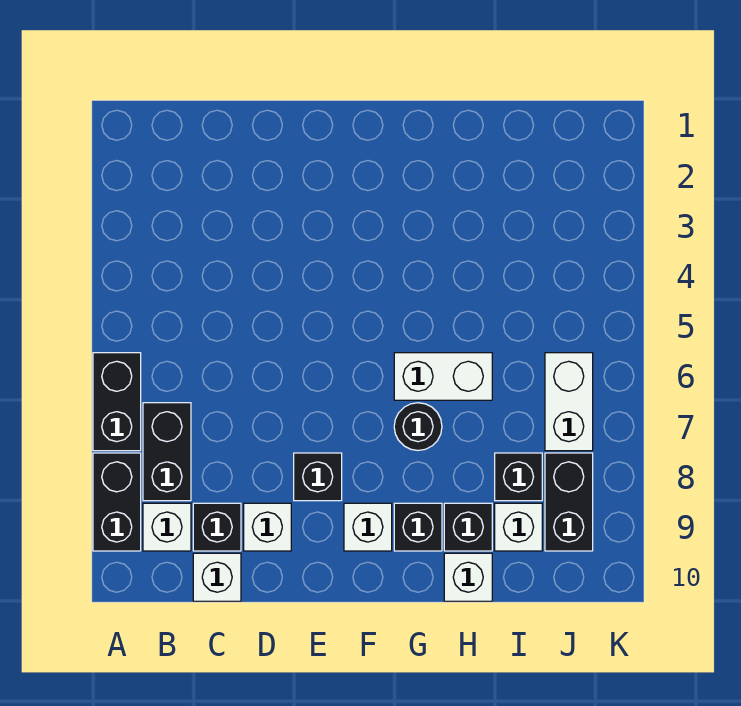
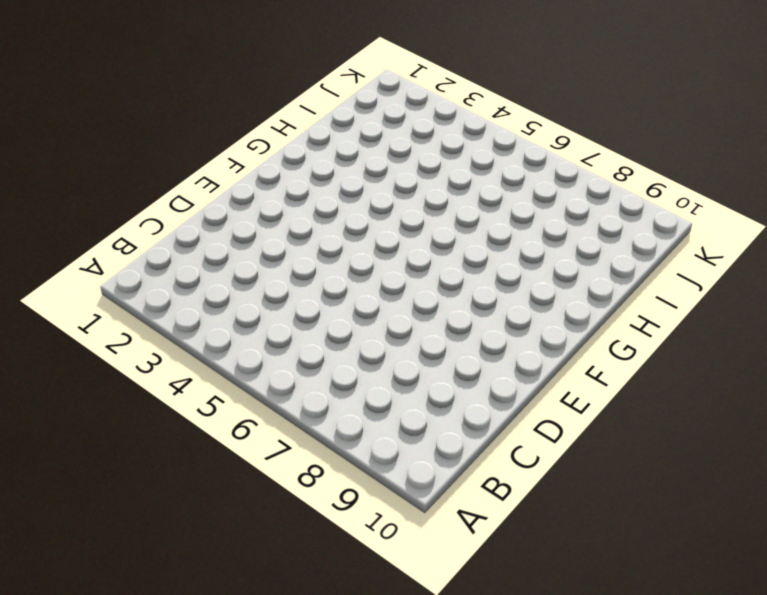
none -> black 1x2 brick [93,353,141,451]
none -> black 1x2 brick [93,453,141,551]
none -> black 1x2 brick [143,403,191,501]

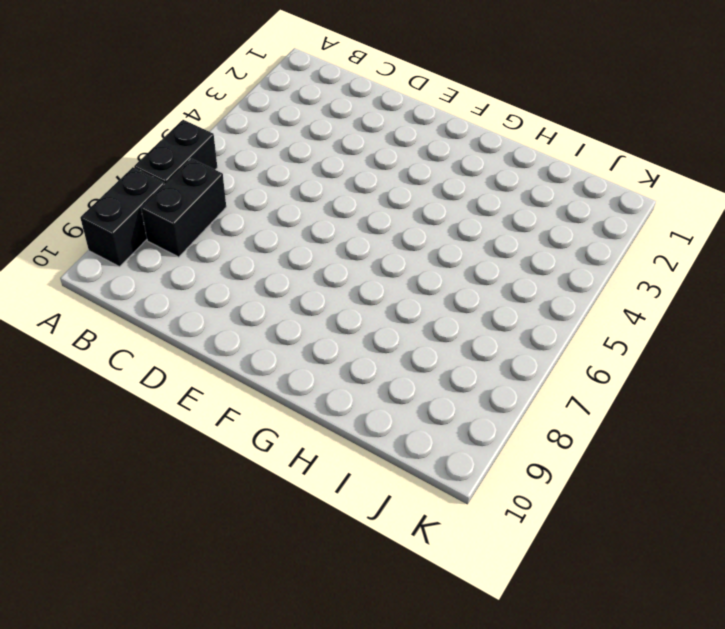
none -> white 1x1 brick [143,503,191,551]
none -> black 1x1 brick [193,503,241,551]
none -> white 1x1 brick [193,553,241,601]

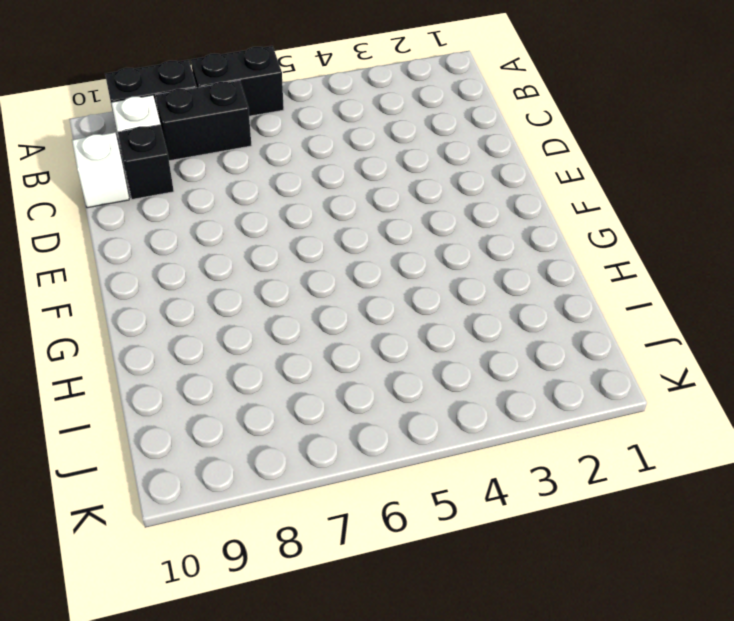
none -> white 1x1 brick [244,503,291,551]
none -> black 1x1 brick [294,453,342,501]
none -> white 1x1 brick [344,503,392,551]

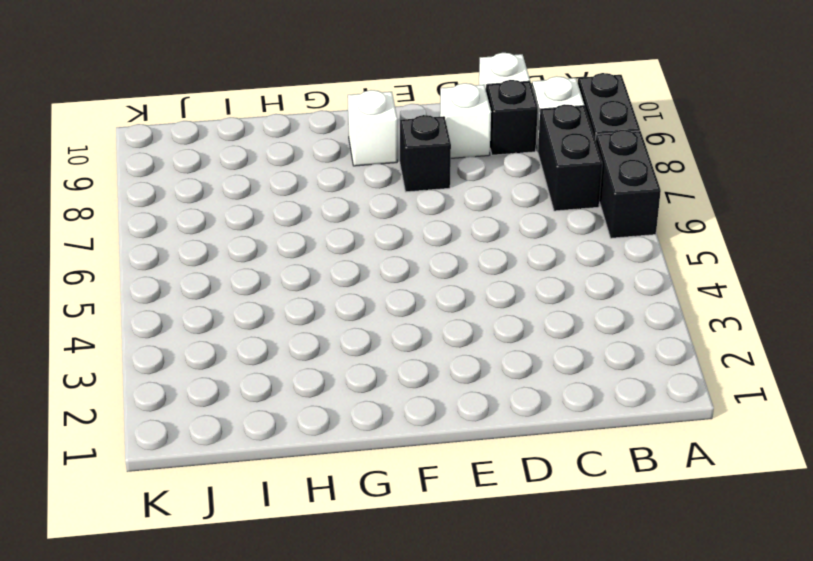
none -> white 1x2 brick [394,353,492,400]
none -> black 1x1 round brick [394,403,442,450]
none -> black 1x1 brick [394,503,442,551]

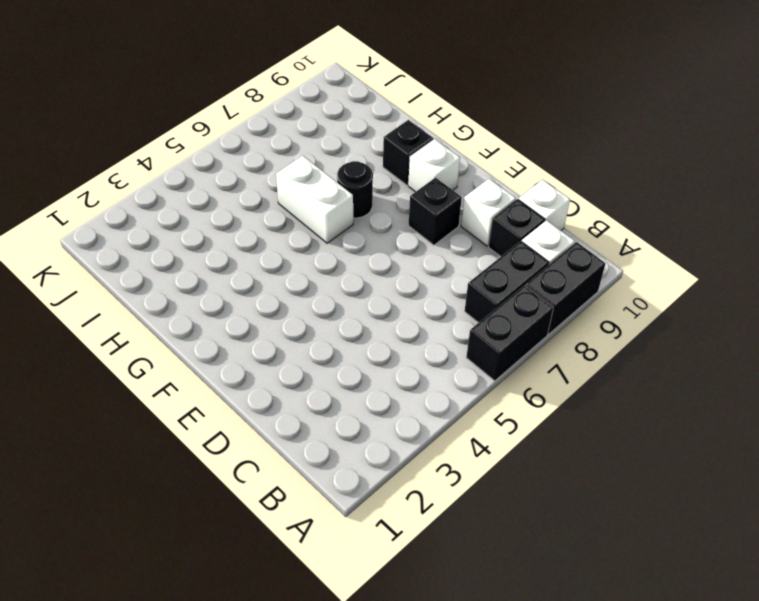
none -> black 1x1 brick [444,503,492,551]
none -> white 1x1 brick [444,553,492,601]
none -> black 1x1 brick [495,453,542,501]

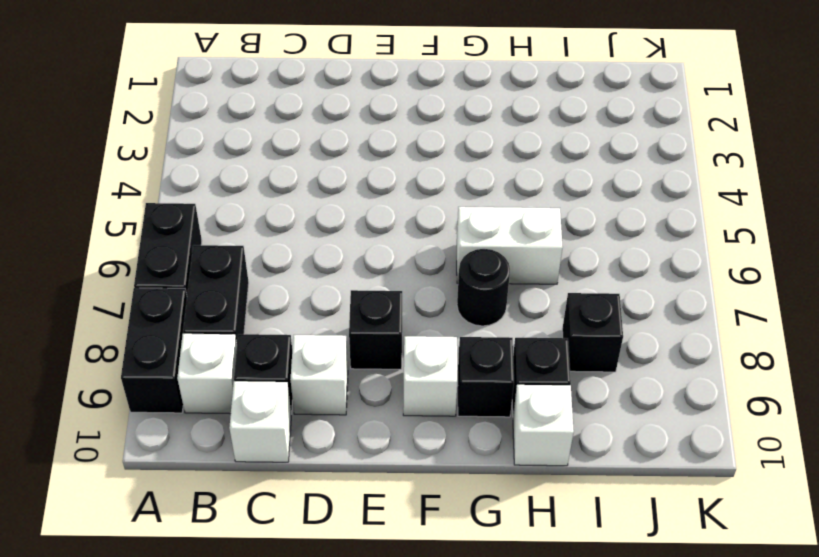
none -> white 1x1 brick [495,503,542,551]
none -> white 1x2 brick [545,353,593,451]
none -> black 1x2 brick [545,453,593,551]

